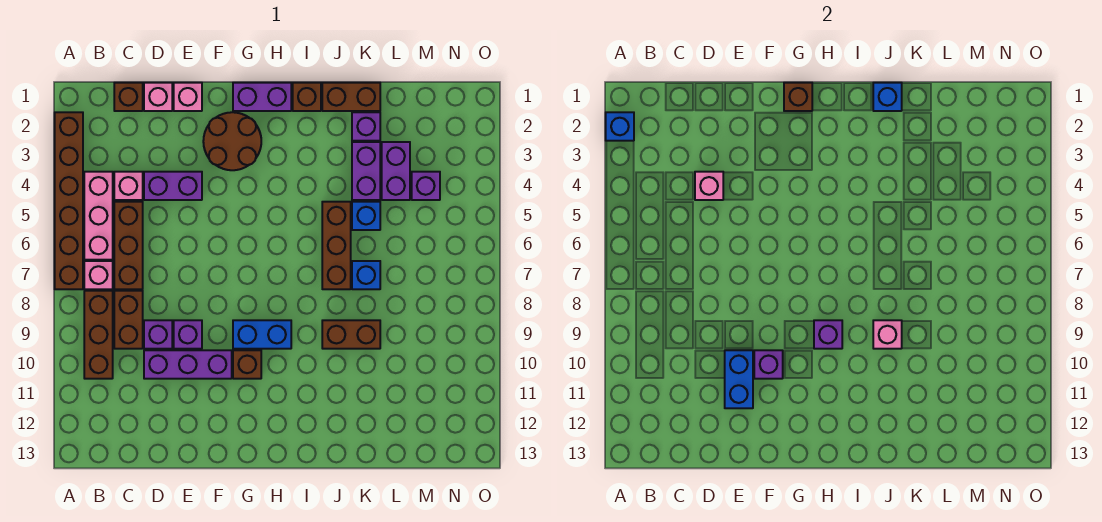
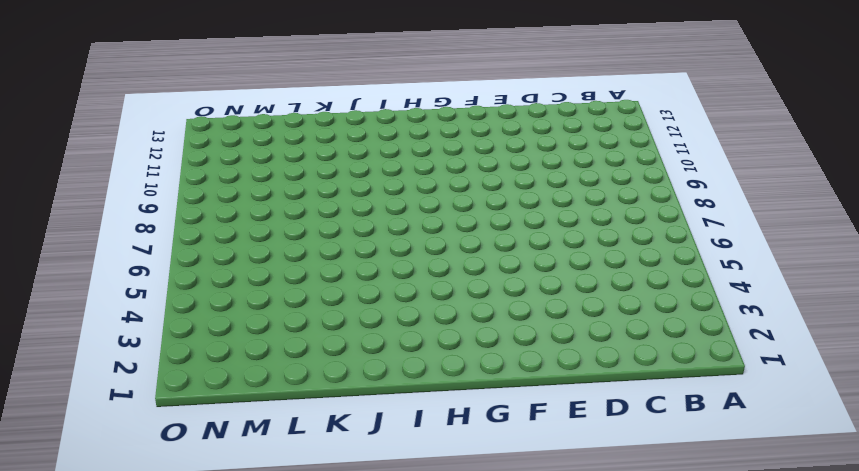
none -> brown 1x6 brick [55,112,83,289]
none -> pink 1x3 brick [84,172,113,260]
none -> pink 1x1 brick [84,261,113,289]
none -> brown 1x3 brick [84,291,113,379]

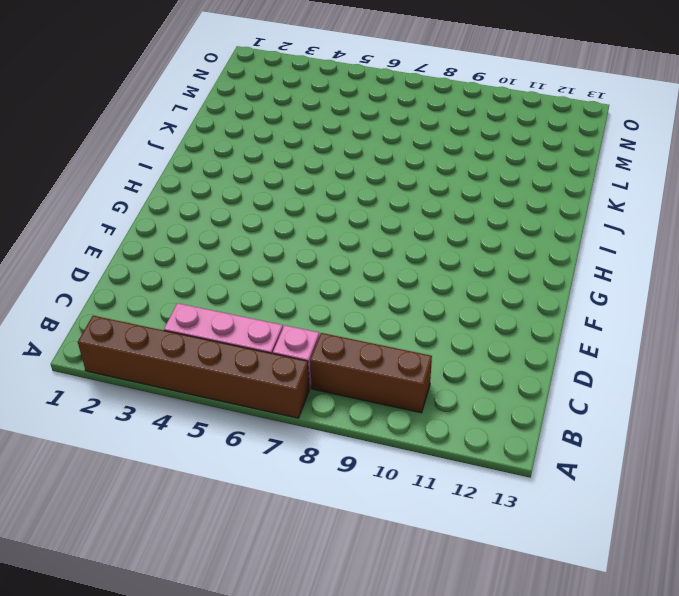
none -> brown 1x1 brick [114,83,143,111]
none -> pink 1x1 brick [114,172,143,200]
none -> brown 1x3 brick [114,202,143,289]
none -> brown 1x2 brick [114,291,143,349]

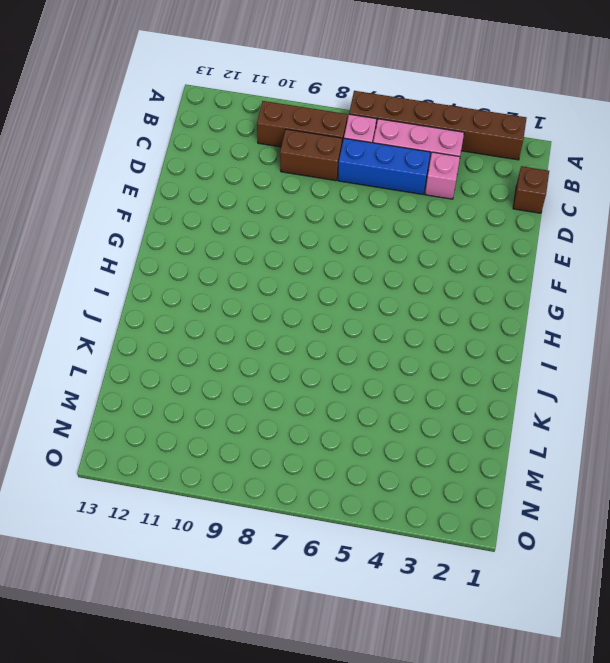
blue 1x3 brick [338,138,430,194] -> brown 1x3 brick [114,202,143,289]
none -> pink 1x1 brick [144,83,172,111]
none -> purple 1x2 brick [144,172,202,200]
none -> purple 1x1 brick [144,320,172,349]
none -> purple 1x3 brick [144,350,232,379]

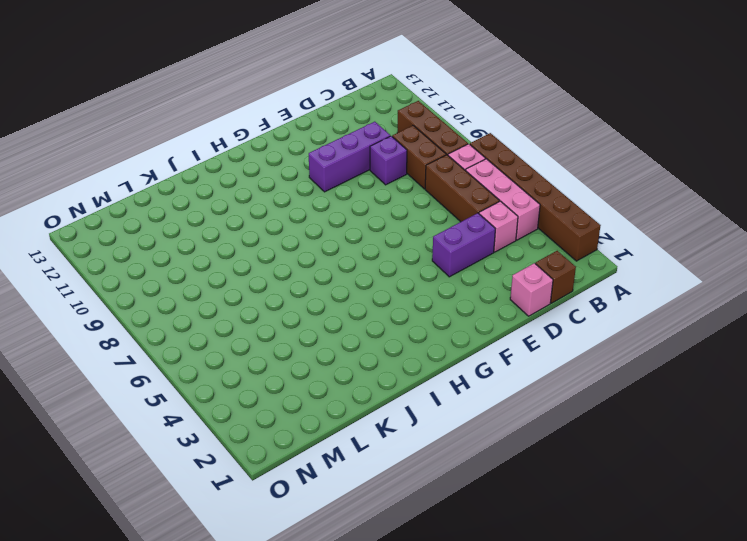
none -> pink 1x1 brick [174,83,202,111]
none -> purple 1x1 brick [174,320,202,349]
none -> brown 2x2 round brick [203,112,261,170]
none -> purple 1x2 brick [233,83,291,111]

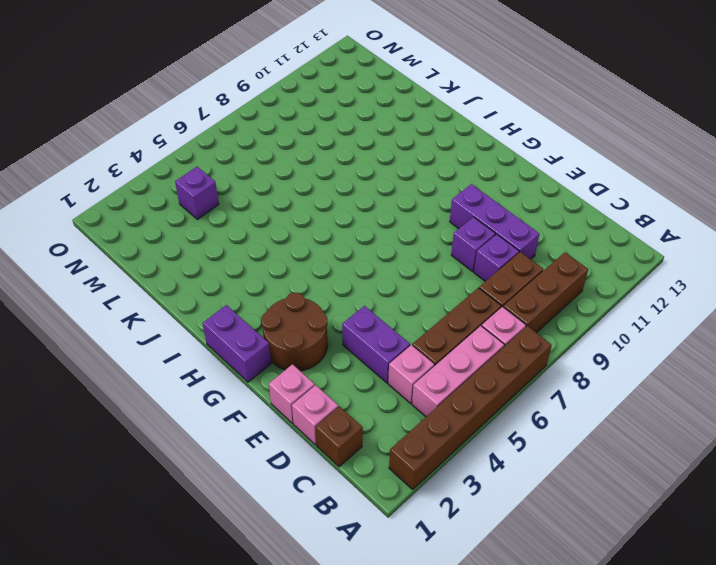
none -> blue 1x2 brick [233,320,291,349]
none -> brown 1x1 brick [233,350,261,379]
none -> brown 1x1 brick [293,83,321,111]
none -> brown 1x2 brick [322,83,380,111]

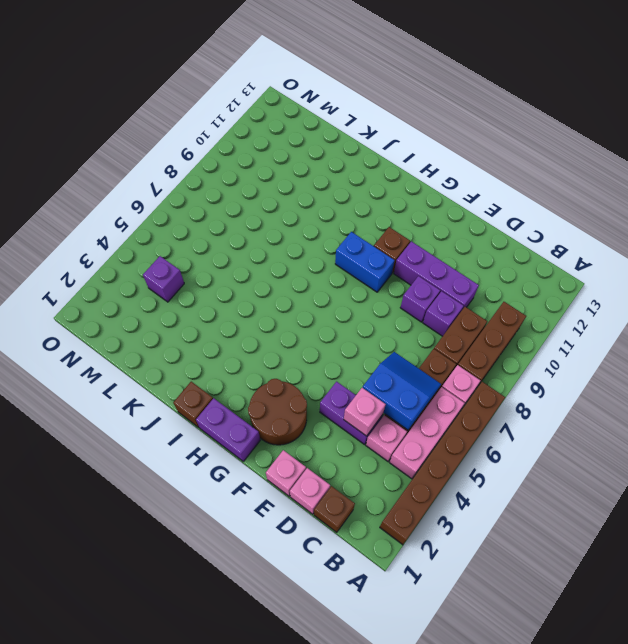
blue 2x2 slope [363,352,441,430] -> none
none -> brown 1x2 brick [322,83,380,111]
none -> brown 1x3 brick [322,202,351,289]
none -> brown 1x2 brick [322,320,380,349]
none -> purple 1x1 brick [352,112,380,141]

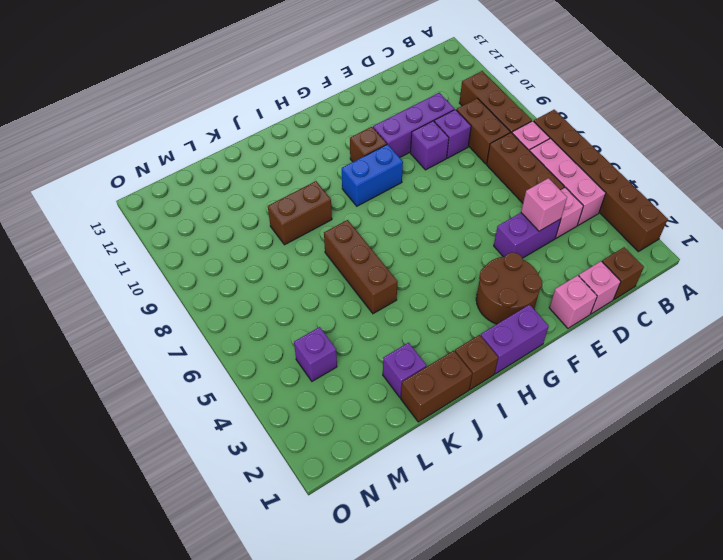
none -> purple 1x2 brick [352,142,380,200]
none -> blue 1x1 brick [352,202,380,230]
none -> blue 1x1 brick [352,261,380,289]
none -> purple 1x2 brick [382,142,410,200]

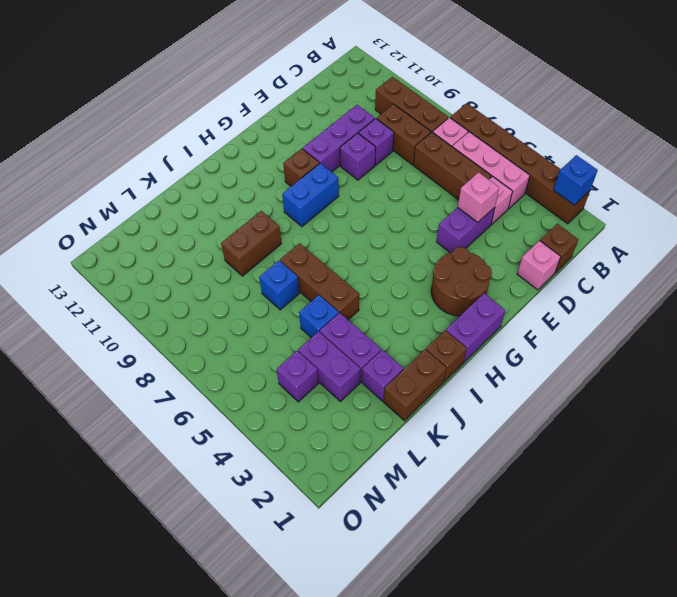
none -> pink 1x1 brick [174,83,202,111]
none -> blue 1x2 brick [725,350,753,408]
none -> purple 1x1 brick [754,350,783,379]
none -> brown 1x1 brick [784,83,812,111]

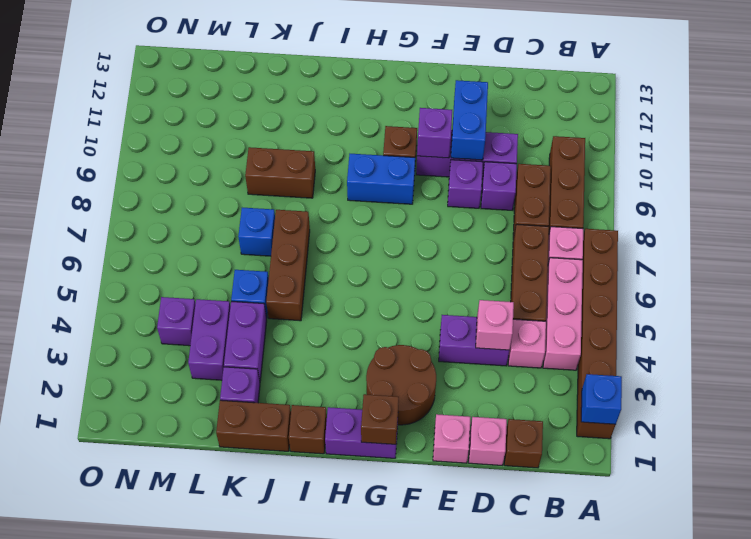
none -> purple 1x1 brick [814,320,842,349]
none -> blue 1x1 brick [873,83,902,111]
none -> pink 1x1 brick [873,320,902,349]

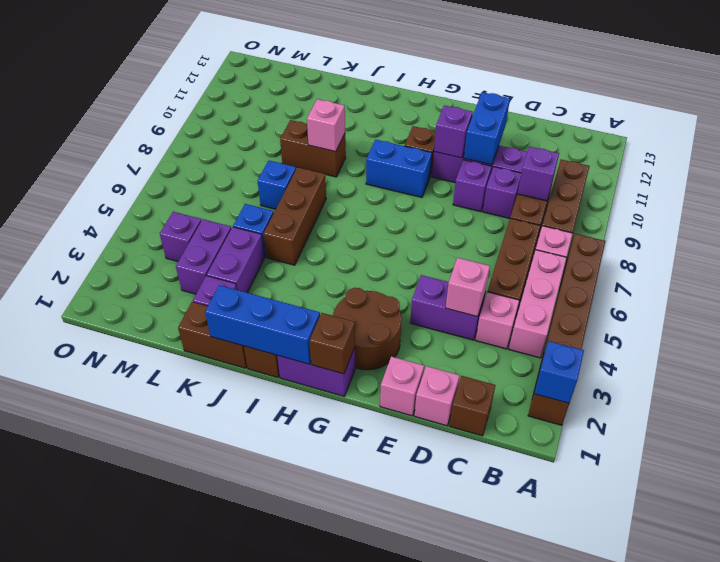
purple 1x1 brick [517,147,559,201] -> purple 1x1 brick moved to [814,320,842,349]
blue 1x3 brick [205,285,320,364] -> blue 1x1 brick [873,83,902,111]

